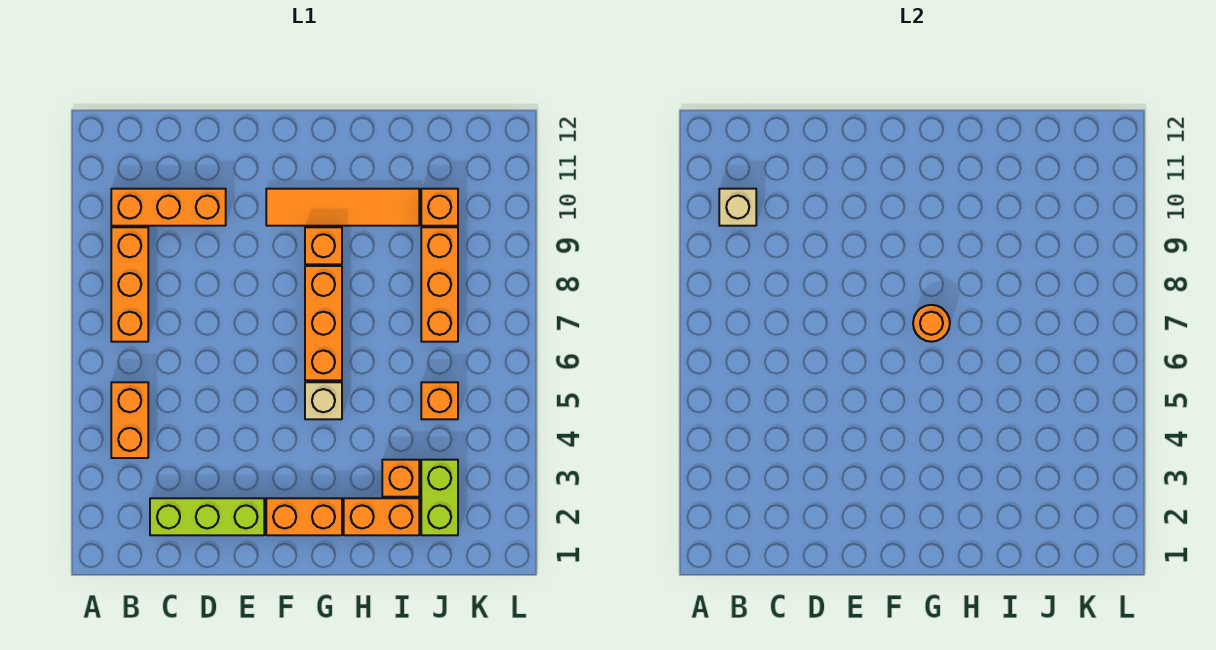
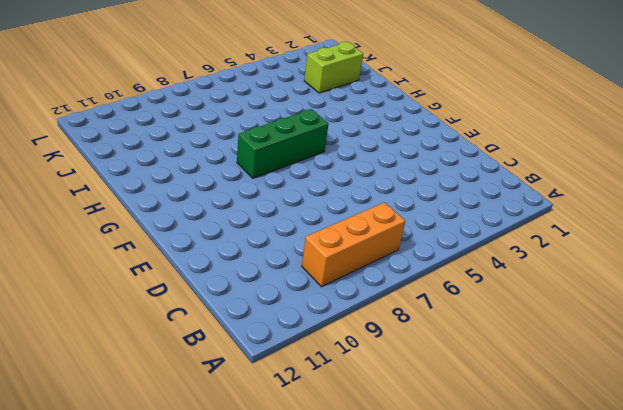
green 1x3 brick [237,109,328,178] -> orange 1x3 brick [305,266,342,380]
none -> orange 1x2 brick [111,382,148,458]
none -> orange 1x3 brick [111,189,226,226]
none -> lime 1x3 brick [150,498,264,535]

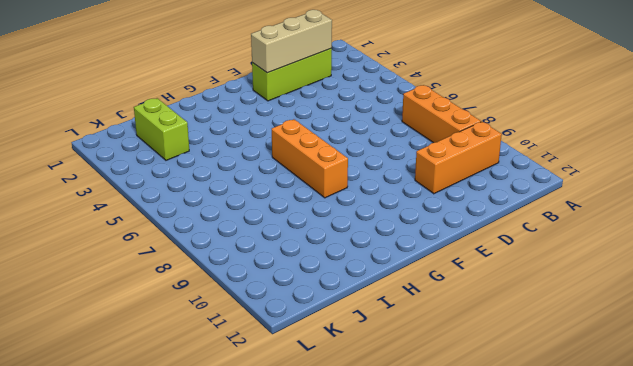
tan 1x3 brick [251,10,332,73] -> none
none -> orange 1x2 brick [111,382,148,458]
none -> orange 1x2 brick [266,498,342,535]
none -> orange 1x4 tile [266,189,419,226]

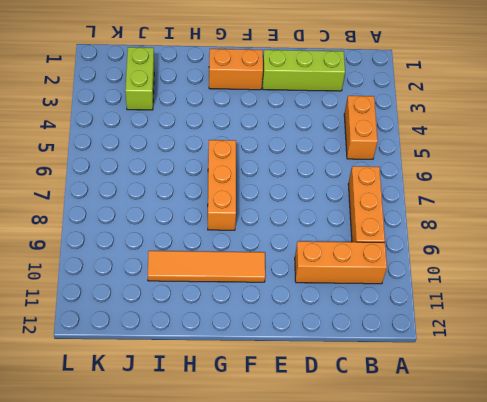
none -> tan 1x1 brick [305,382,342,419]
none -> orange 1x1 brick [305,227,342,264]
none -> orange 1x2 brick [344,498,419,535]

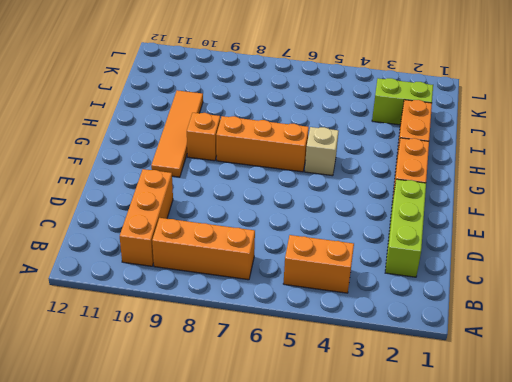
none -> orange 1x1 brick [382,460,419,497]
none -> orange 1x1 brick [421,382,458,419]
none -> orange 1x3 brick [421,227,458,342]

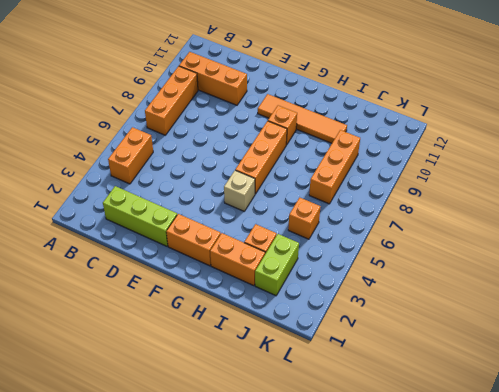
none -> orange 1x1 brick [421,189,458,226]
none -> tan 1x1 brick [719,189,756,226]
none -> orange 1x1 round brick [913,305,950,342]

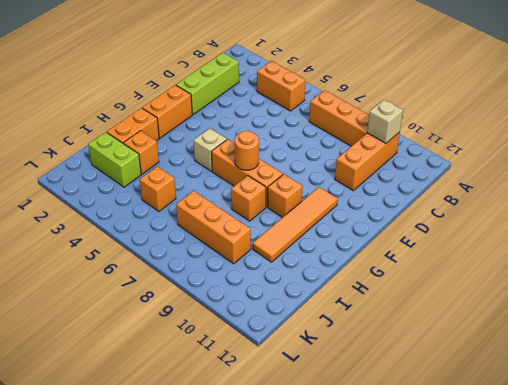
orange 1x1 brick [231,176,266,221] -> orange 1x1 brick moved to [421,189,458,226]

